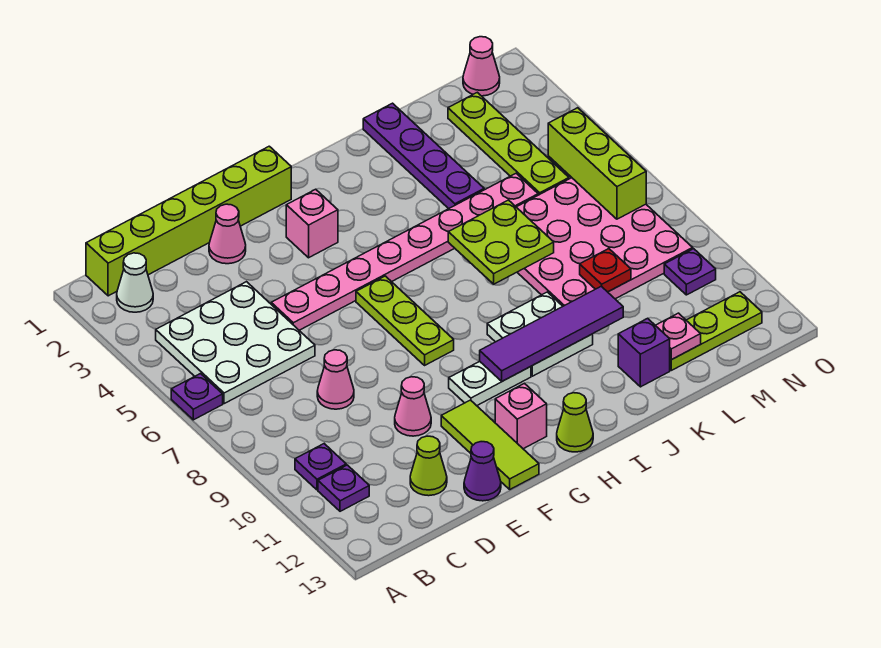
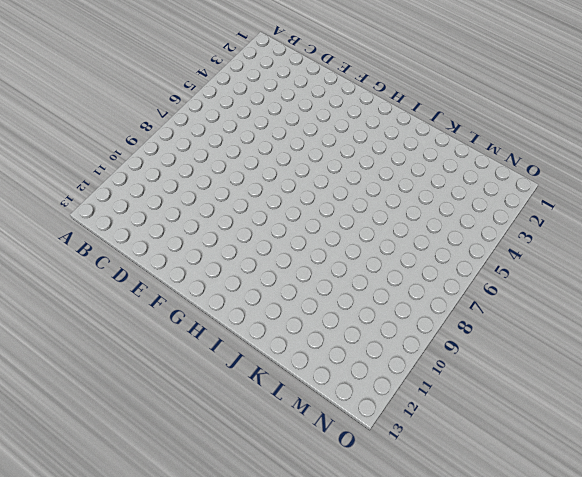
none -> purple 1x1 plate [171,374,223,420]
none -> lime 1x6 brick [86,146,291,296]
none -> white 1x1 cone [117,253,153,312]
none -> white 3x3 plate [156,282,315,404]

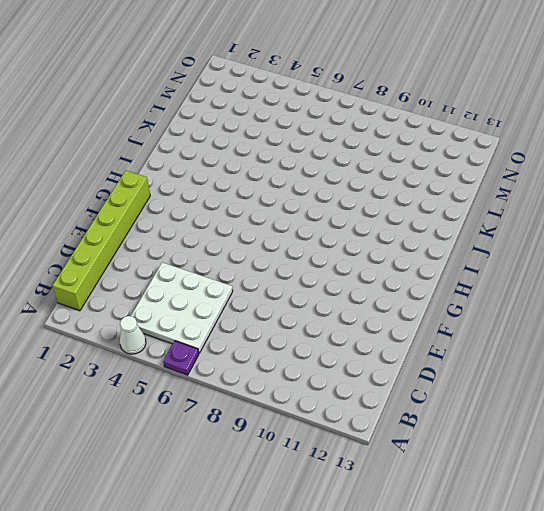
white 1x1 cone [120,316,146,354] -> white 1x1 cone moved to [117,253,153,312]
none -> purple 1x1 plate [295,444,346,490]
none -> purple 1x1 plate [318,465,369,511]
none -> pink 1x1 cone [317,350,354,409]
none -> lime 1x1 cone [410,436,447,496]

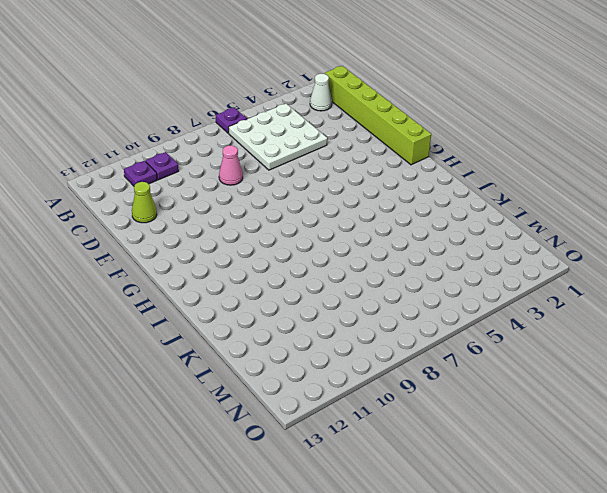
none -> pink 1x1 cone [209,204,246,264]
none -> pink 1x8 plate [271,174,538,330]
none -> pink 1x1 cone [395,377,431,436]
none -> purple 1x1 cone [464,442,501,501]

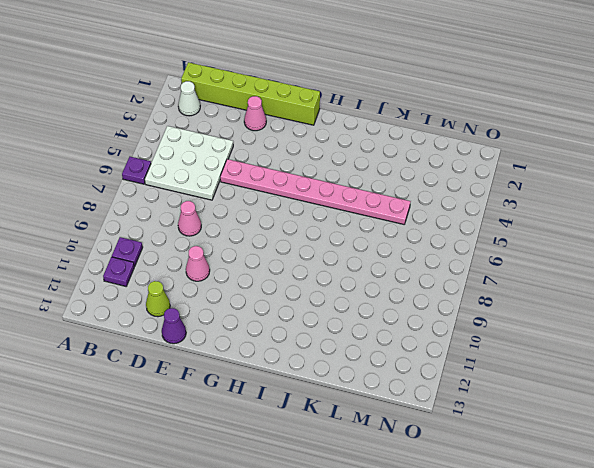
none -> lime 1x3 tile [441,400,539,489]
none -> pink 1x1 brick [286,189,338,258]
none -> lime 1x3 plate [356,276,454,365]
none -> white 1x2 plate [449,361,531,406]

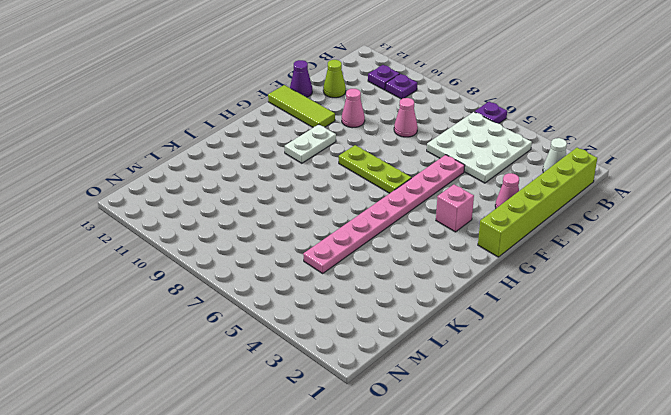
none -> pink 1x1 brick [495,383,547,449]
none -> lime 1x1 cone [557,393,593,452]
none -> white 2x2 plate [487,292,593,376]
none -> purple 1x4 plate [363,103,484,209]

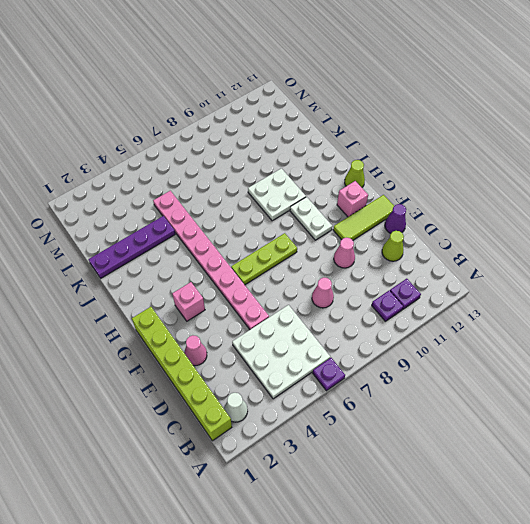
none -> pink 4x4 plate [517,178,693,306]
none -> purple 1x1 brick [618,318,670,387]
none -> lime 1x3 plate [670,292,762,370]
none -> lime 1x4 plate [448,92,569,195]

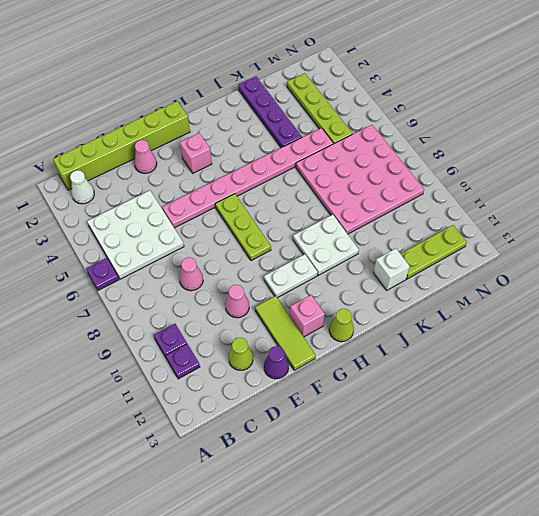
white 1x1 brick [373,249,410,290] -> purple 1x1 brick [618,318,670,387]
none -> pink 1x1 cone [463,37,500,96]
none -> purple 1x1 plate [664,249,716,295]
none -> purple 1x4 tile [480,286,623,381]
none -> lime 2x2 plate [448,200,554,284]

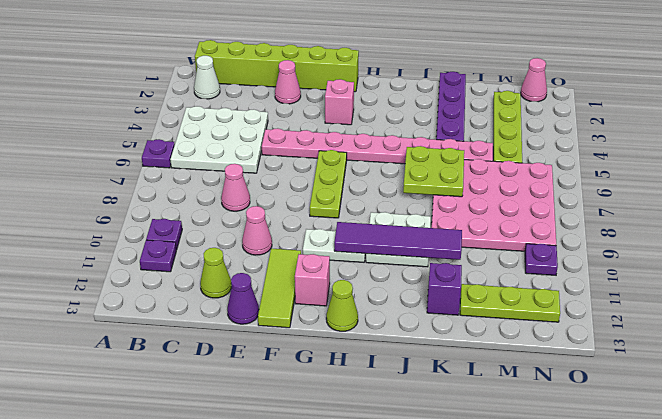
none -> red 1x1 plate [580,249,631,292]
none -> pink 1x1 plate [655,313,701,360]
none -> lime 1x3 brick [548,108,646,219]

